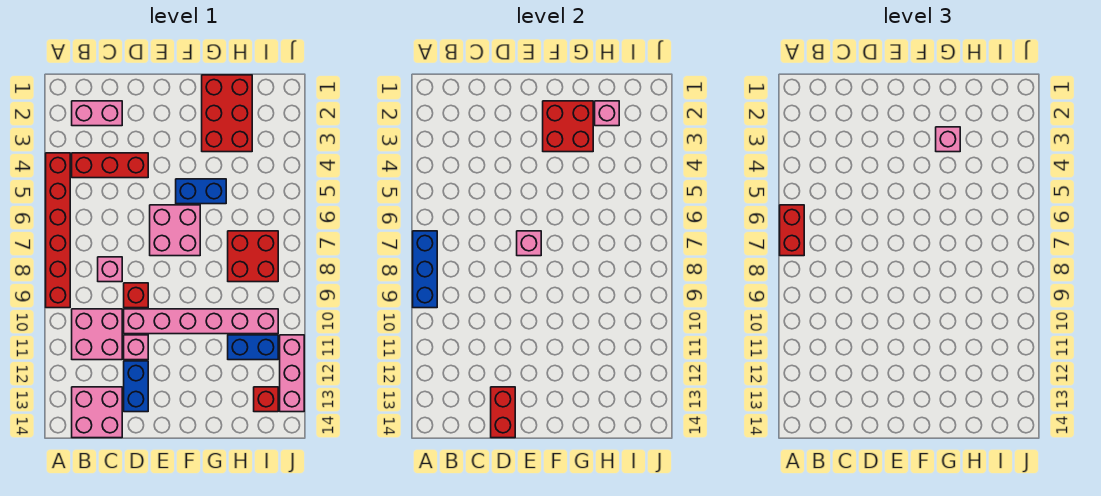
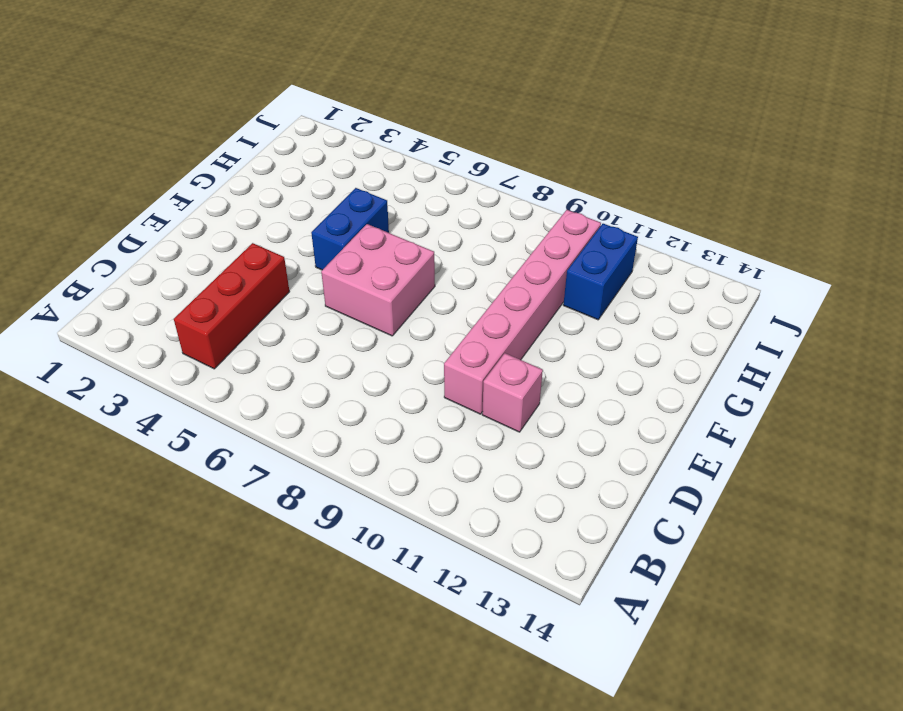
none -> red 1x6 brick [46,153,70,308]
none -> pink 1x2 brick [72,101,122,126]
none -> pink 2x2 brick [72,309,122,360]

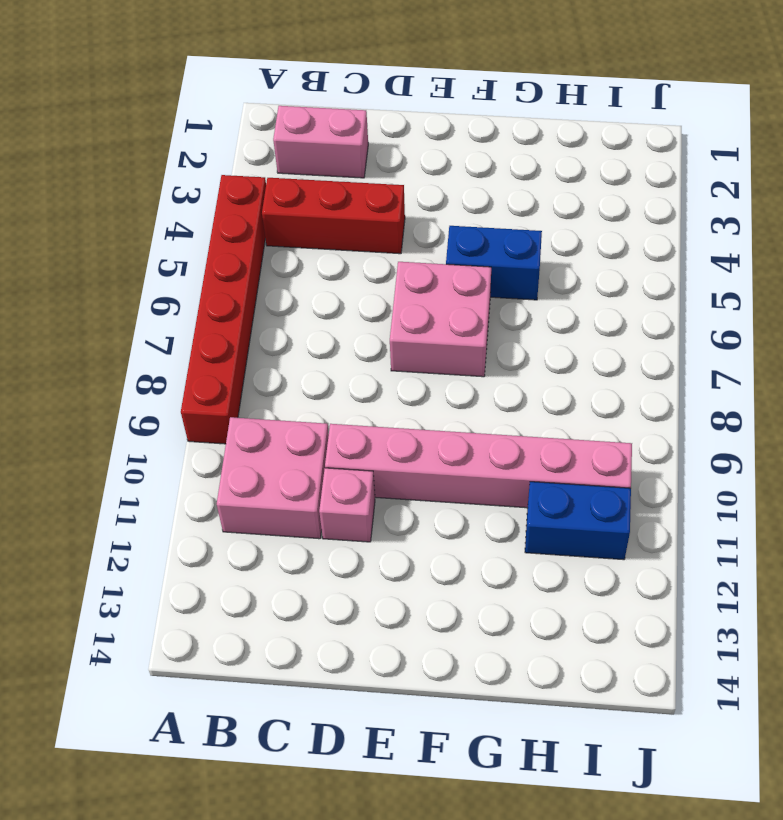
none -> pink 2x2 brick [72,387,122,438]
none -> pink 1x1 brick [98,257,122,282]
none -> red 1x1 brick [124,283,148,308]

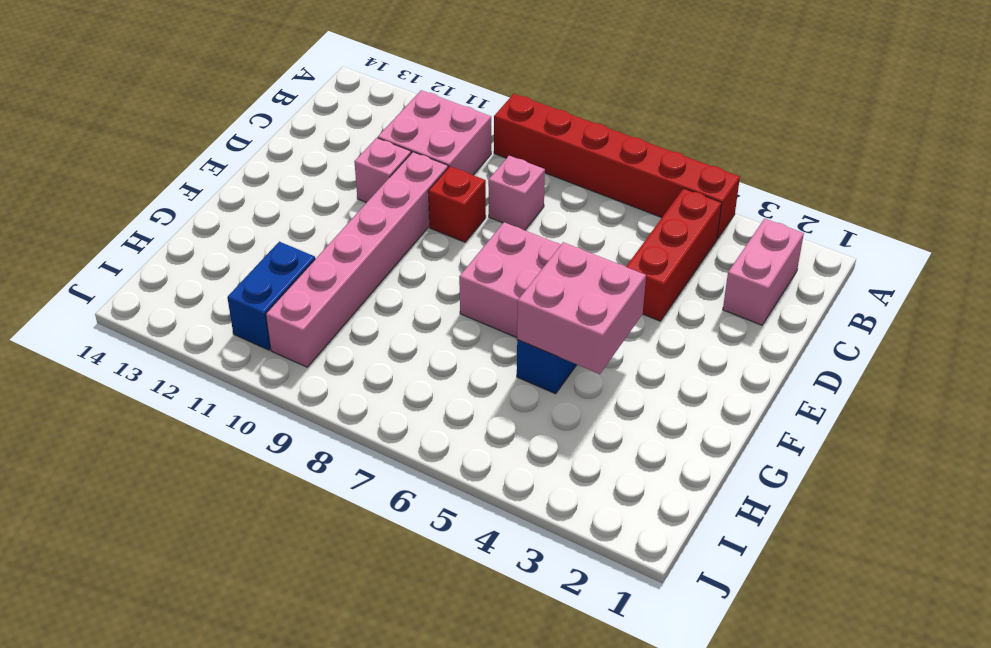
pink 2x2 brick [517,242,646,374] -> pink 2x2 brick moved to [72,387,122,438]
none -> blue 1x2 brick [124,361,148,412]
none -> red 2x3 brick [202,75,252,152]
none -> red 2x2 brick [228,231,278,282]

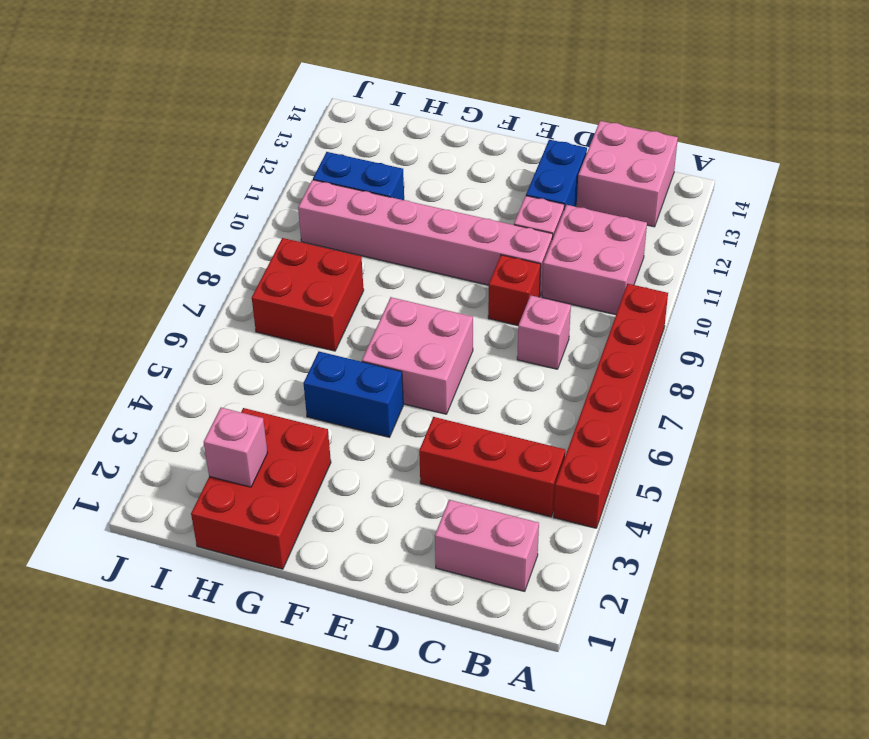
none -> red 1x1 brick [254,387,278,412]
none -> pink 1x3 brick [280,335,304,412]
none -> blue 1x3 brick [413,231,437,308]

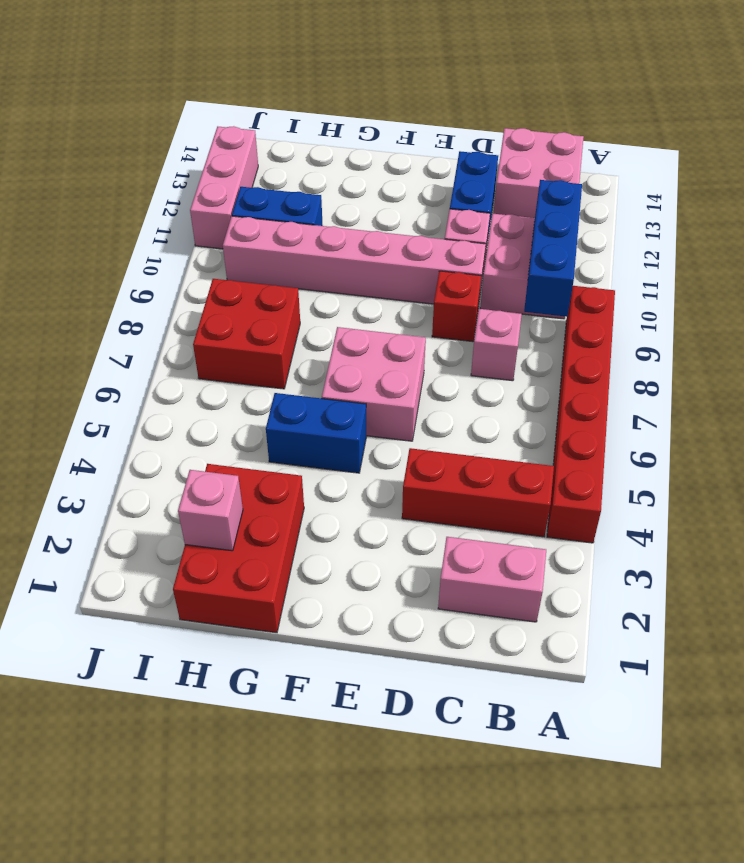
blue 1x3 brick [524,180,582,317] -> blue 1x3 brick moved to [413,231,437,308]
none -> red 1x1 brick [254,387,278,412]
none -> red 1x2 brick [491,387,515,438]
none -> pink 1x1 brick [517,231,541,256]

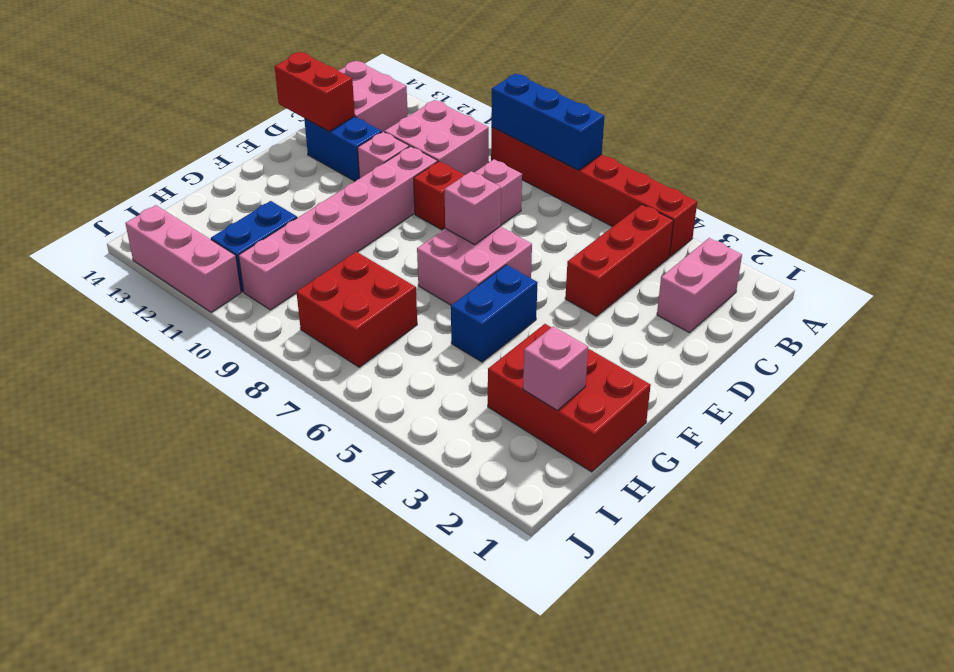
none -> red 1x1 brick [254,387,278,412]
none -> red 2x2 brick [543,101,593,152]
none -> red 1x2 brick [780,205,804,256]

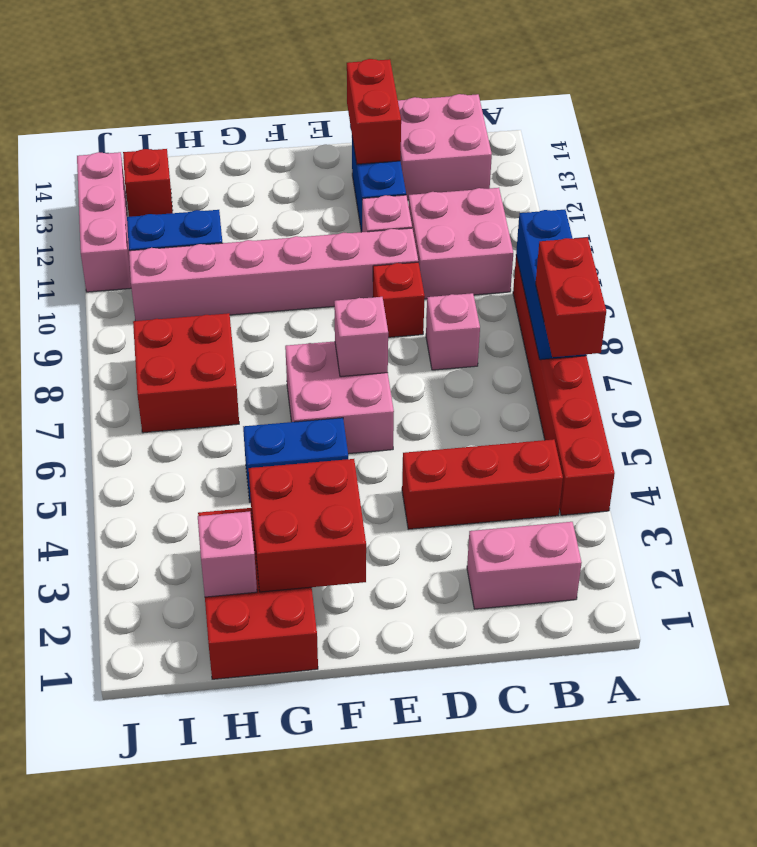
none -> pink 1x1 brick [936,127,960,152]

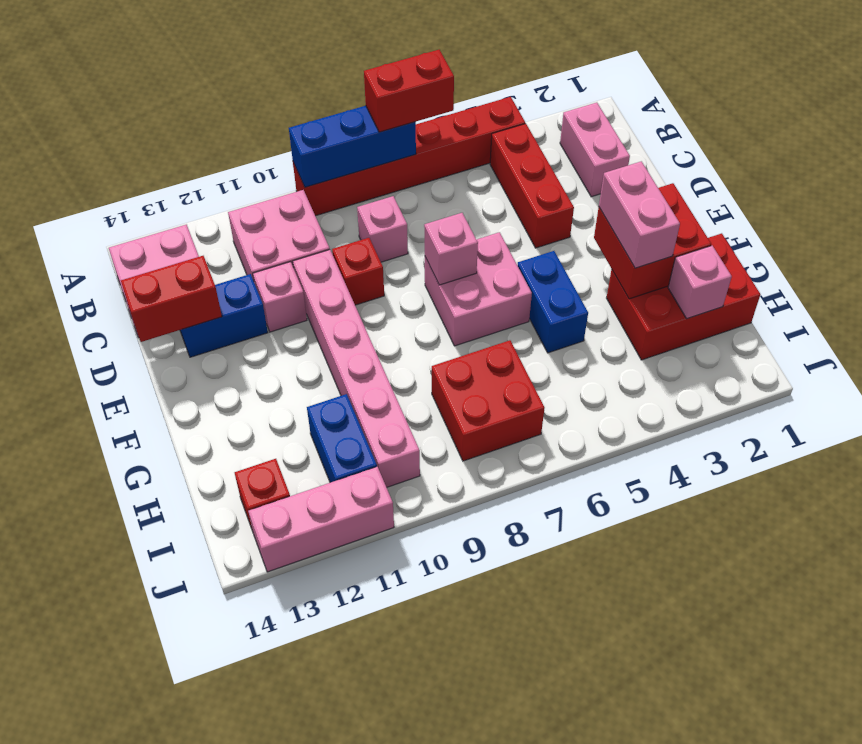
pink 1x2 brick [599,161,680,268] -> pink 1x1 brick [936,127,960,152]

